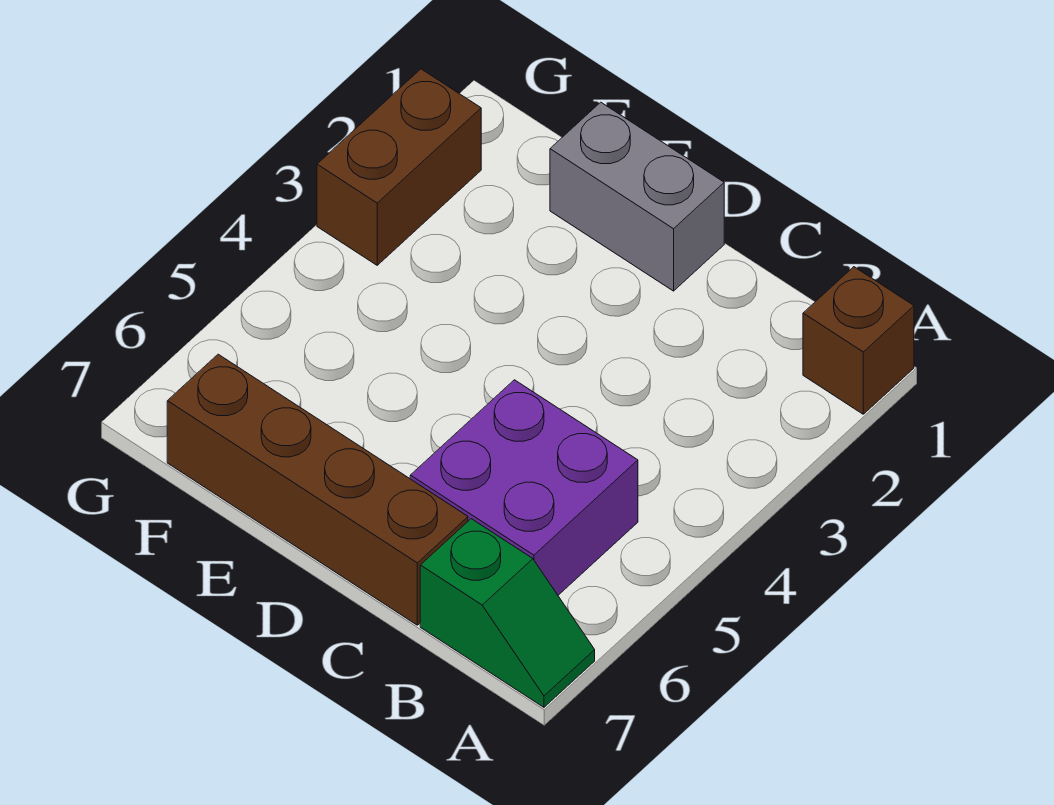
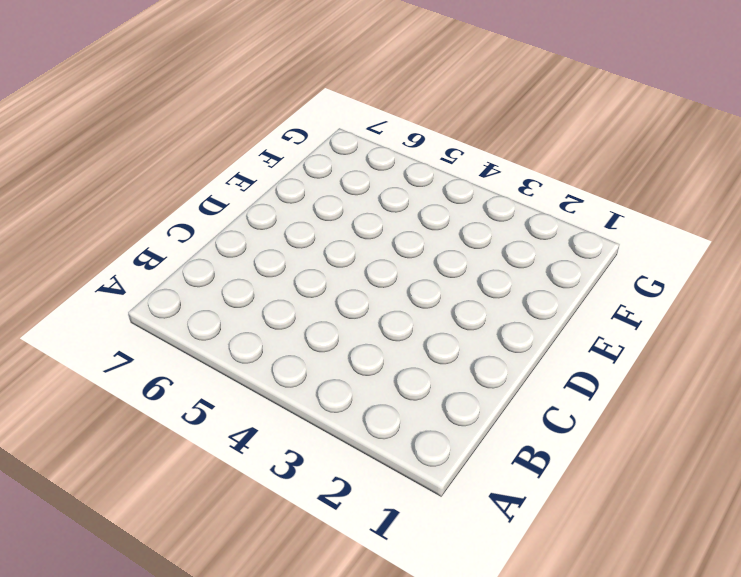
none -> brown 1x1 brick [803,267,914,414]
none -> green 1x2 slope [420,519,595,707]

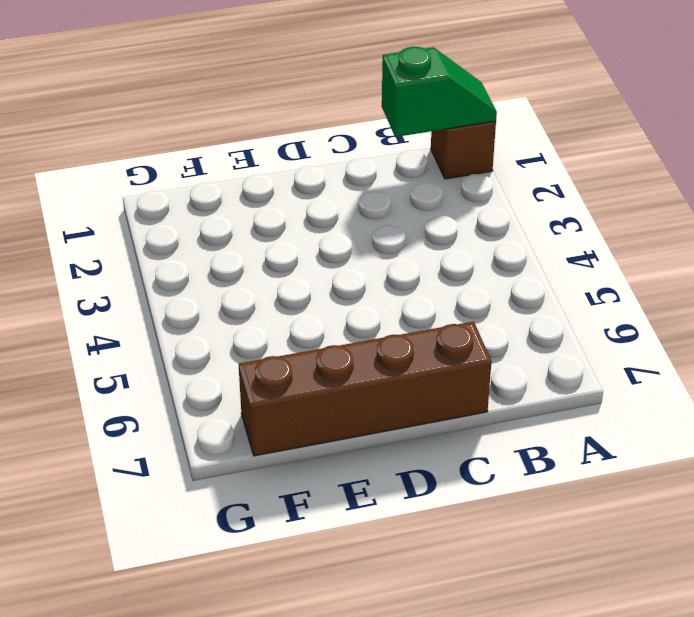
green 1x2 slope [382,47,497,137] -> green 1x2 slope moved to [420,519,595,707]
none -> purple 2x2 brick [410,380,638,595]
none -> grey 1x2 brick [550,102,724,291]

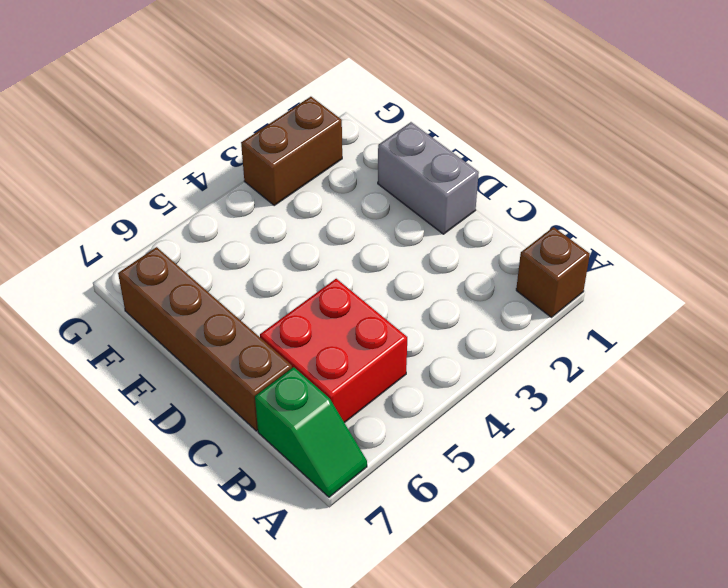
red 2x2 brick [260,279,407,423] -> purple 2x2 brick [410,380,638,595]

